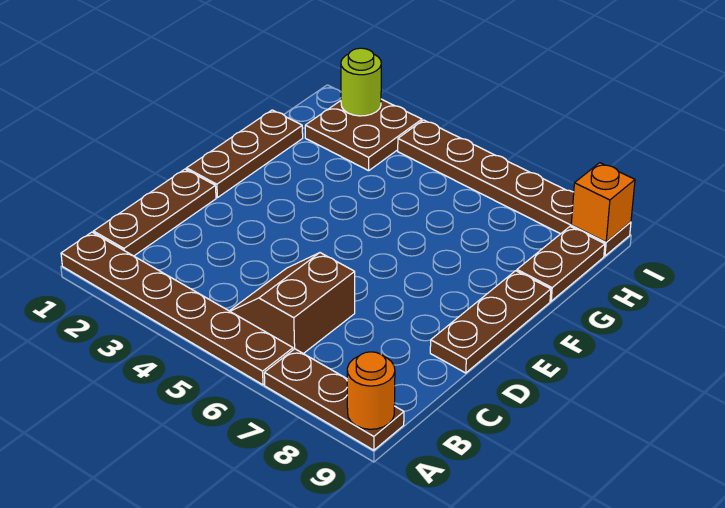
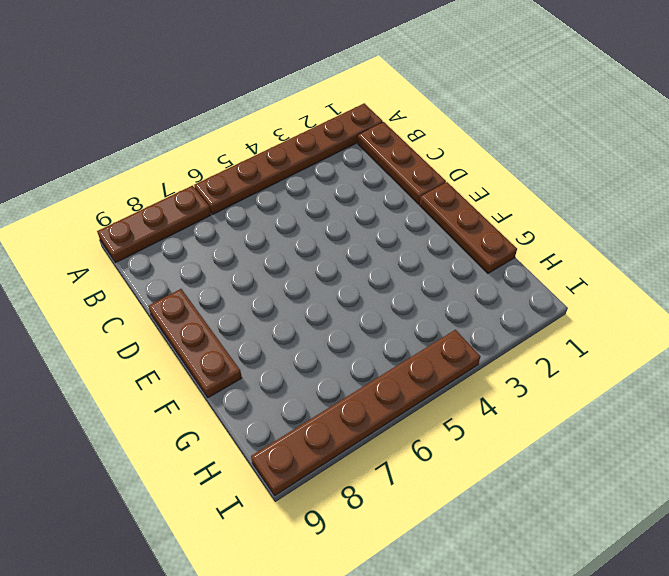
none -> brown 2x2 slope [230,253,355,354]
none -> brown 1x2 plate [517,227,605,301]
none -> brown 2x2 plate [305,99,422,171]

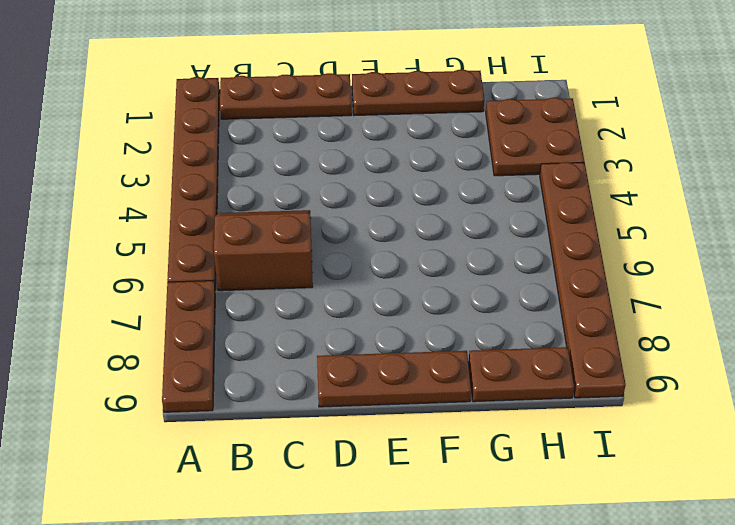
none -> orange 1x1 round brick [347,352,395,429]
none -> lime 1x1 round brick [341,48,381,116]
none -> orange 1x1 brick [571,163,635,242]

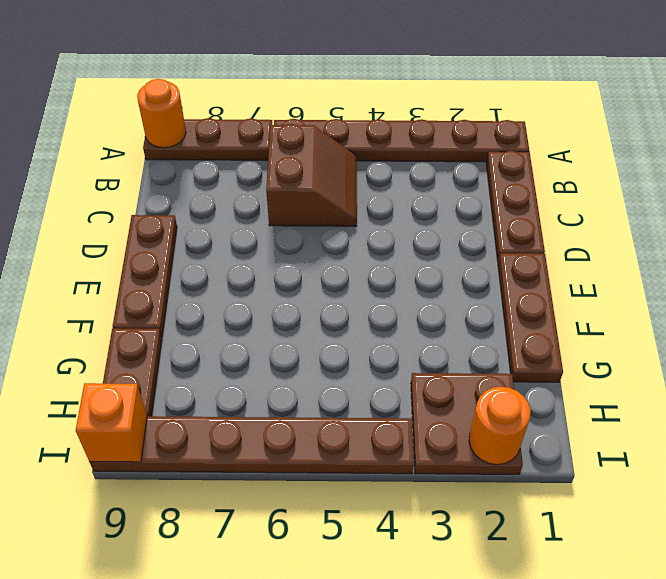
orange 1x1 round brick [469,387,531,465] -> lime 1x1 round brick [341,48,381,116]

